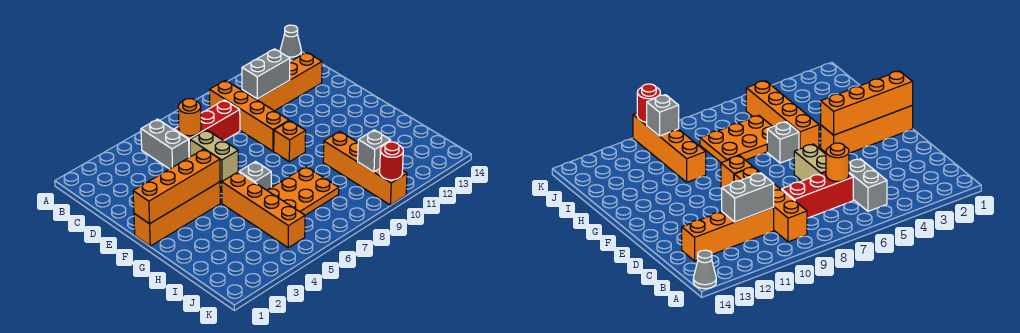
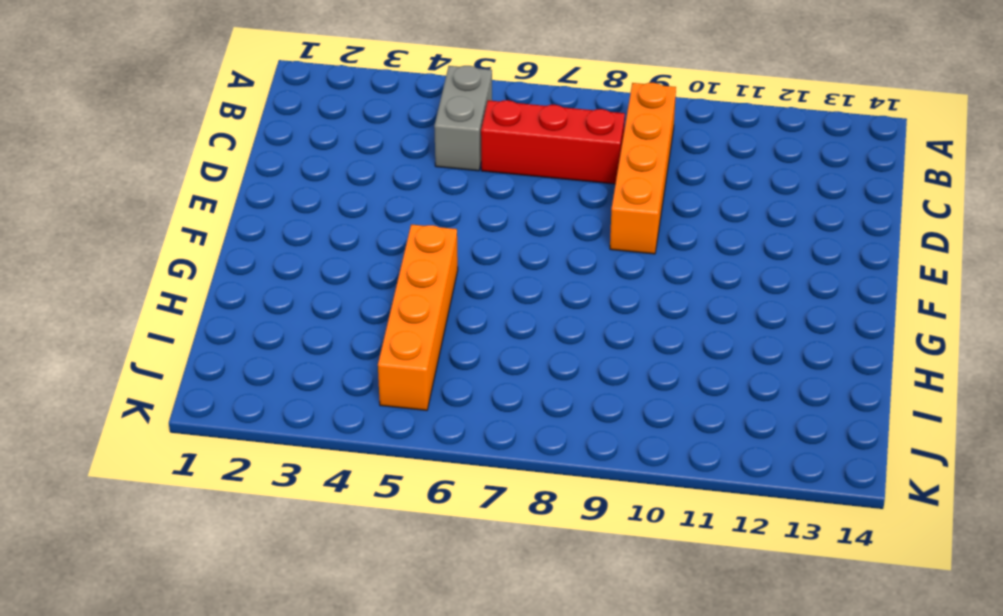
none -> grey 1x1 cone [280,25,301,61]
none -> orange 1x4 brick [242,52,322,111]
none -> tan 1x2 brick [190,130,238,182]

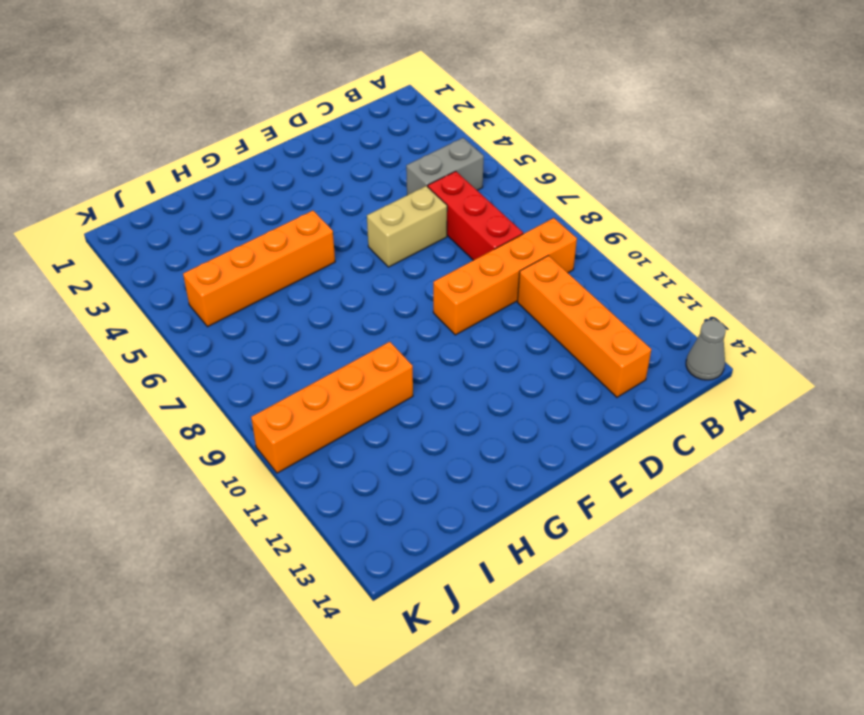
none -> orange 1x4 brick [134,182,220,246]
none -> orange 1x1 brick [274,121,306,162]
none -> grey 1x1 brick [239,162,271,190]

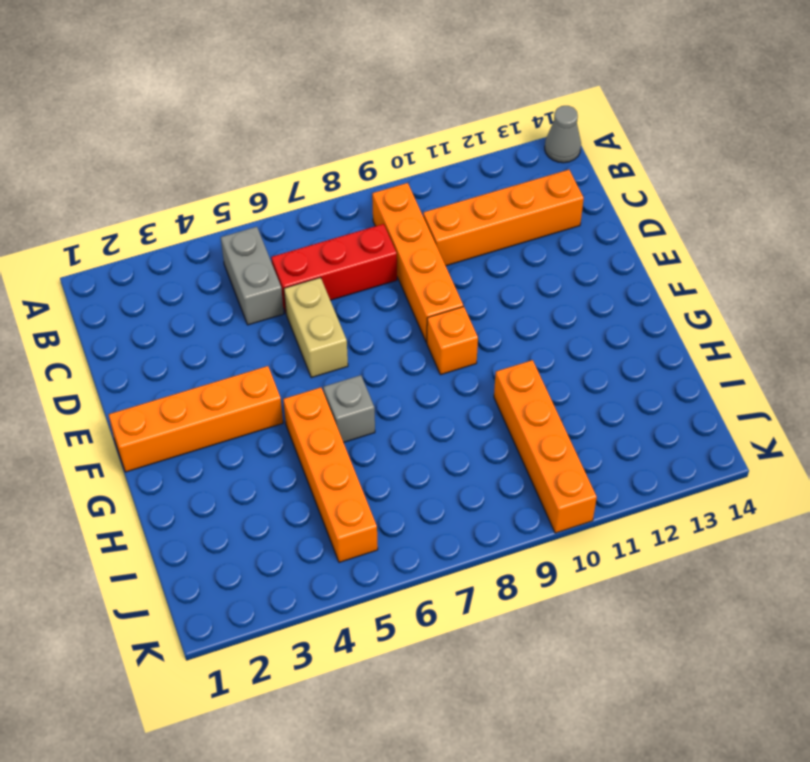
none -> orange 2x3 plate [267,167,339,215]
none -> orange 1x1 round brick [178,99,201,136]
none -> grey 1x2 brick [242,49,290,99]

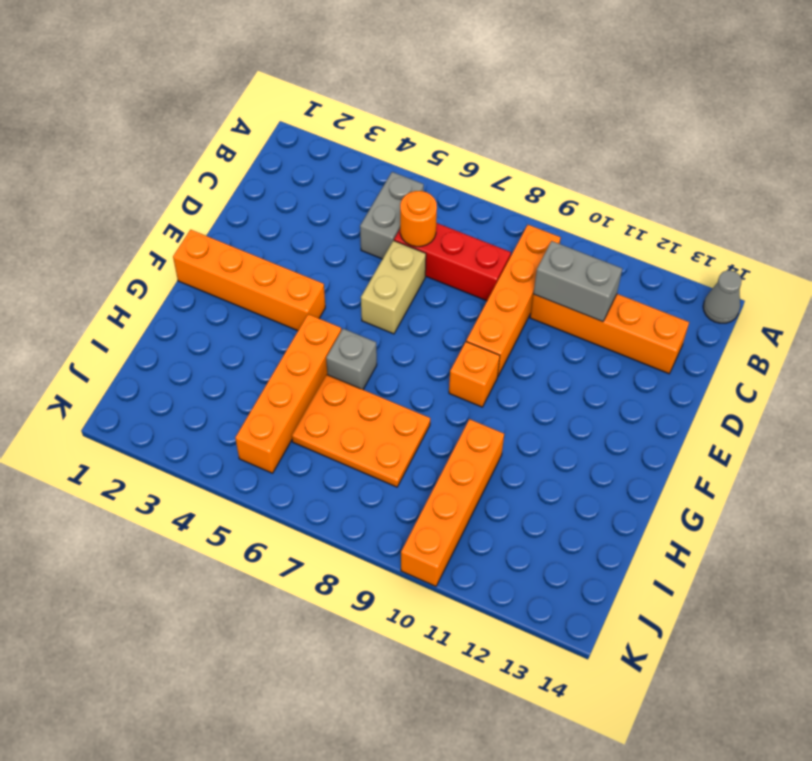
none -> orange 1x4 brick [133,149,220,224]
none -> grey 1x1 brick [358,130,391,172]
none -> red 1x1 round brick [380,142,403,180]

